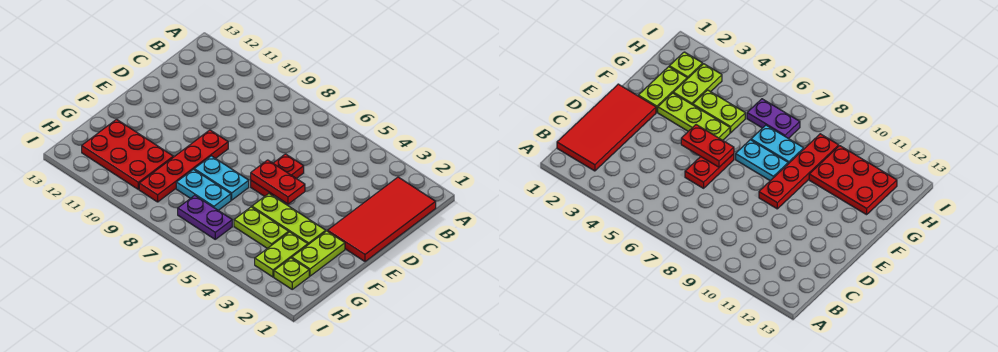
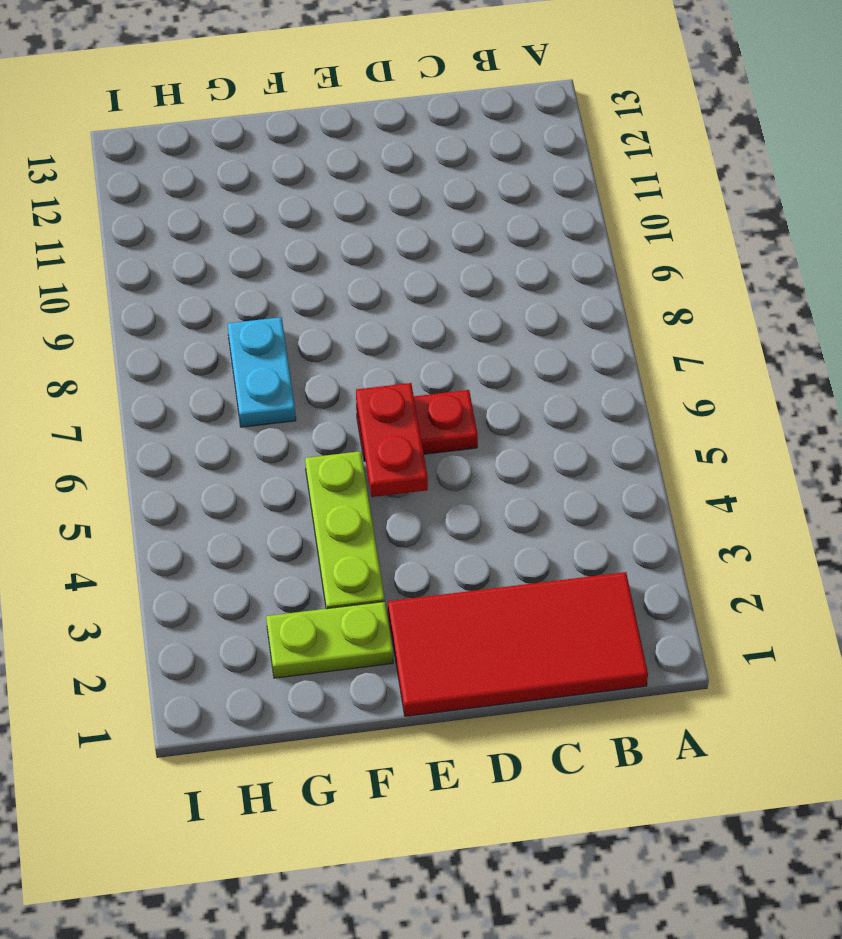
none -> red 1x4 plate [139,130,228,202]
none -> cyan 1x2 plate [194,156,249,200]
none -> lime 1x2 plate [255,232,308,277]

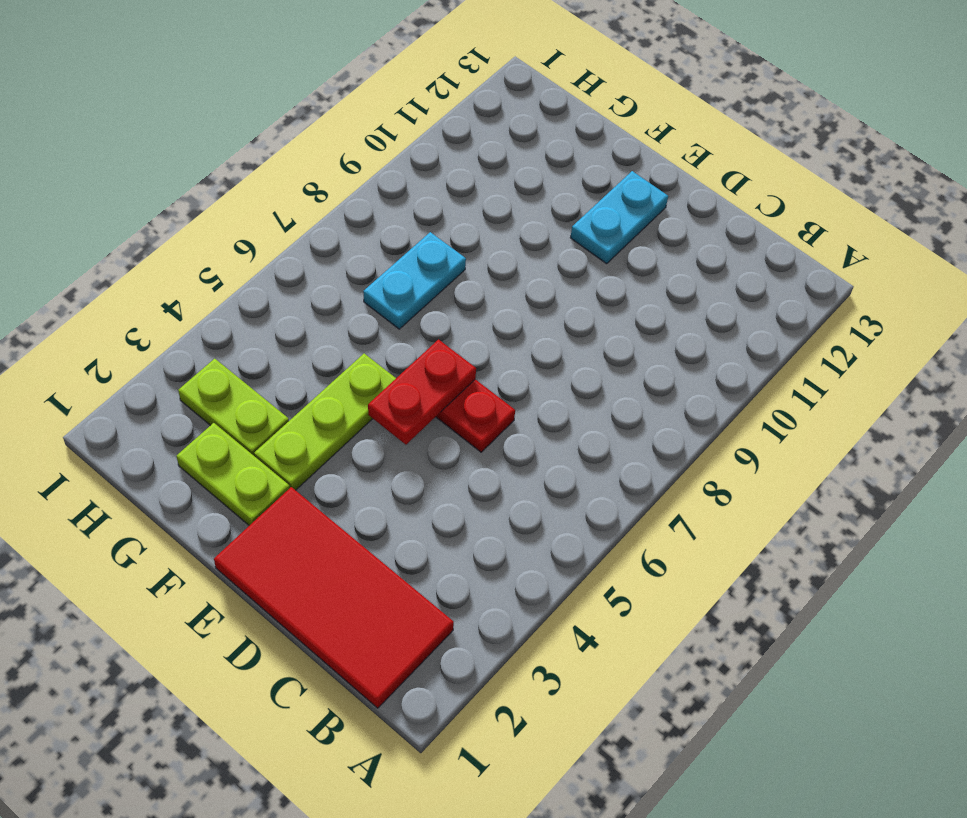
cyan 1x2 plate [570,171,668,264] -> cyan 1x2 plate moved to [194,156,249,200]
none -> red 1x4 plate [139,130,228,202]
none -> lime 1x2 plate [234,207,289,248]
none -> red 2x3 plate [82,119,173,189]

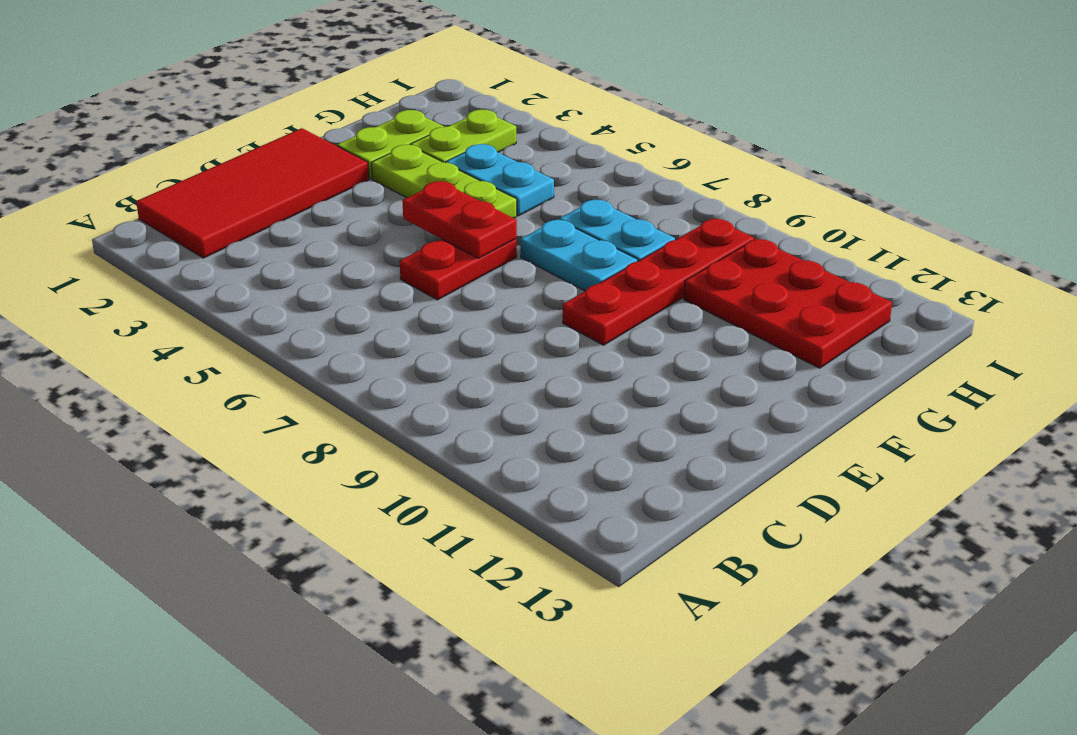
cyan 1x2 plate [446,144,554,216] -> lime 1x2 plate [234,207,289,248]
none -> lime 1x1 plate [274,258,309,289]
none -> purple 1x2 plate [178,195,232,239]

